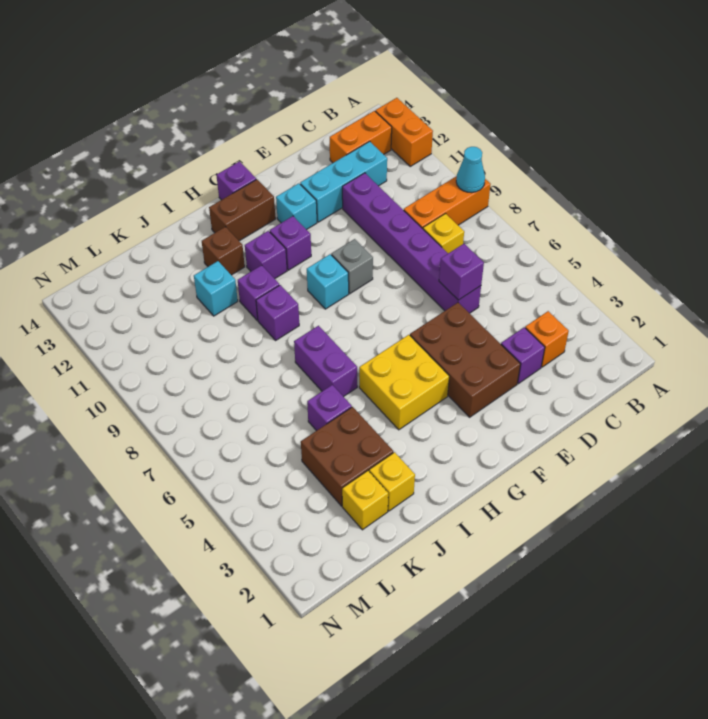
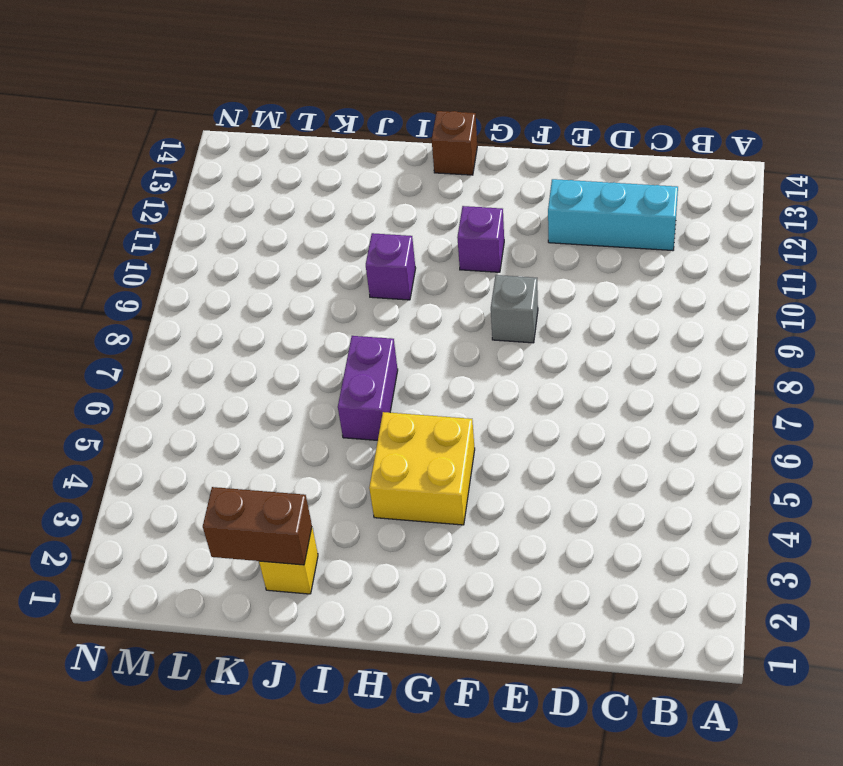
brown 1x1 brick [432,111,477,175] -> brown 1x1 brick moved to [202,227,245,275]
brown 1x2 brick [203,487,312,565] -> brown 1x2 brick moved to [209,179,276,241]
none -> orange 1x3 brick [404,176,491,229]
none -> orange 1x2 brick [375,98,433,166]
none -> orange 1x2 brick [330,111,392,163]

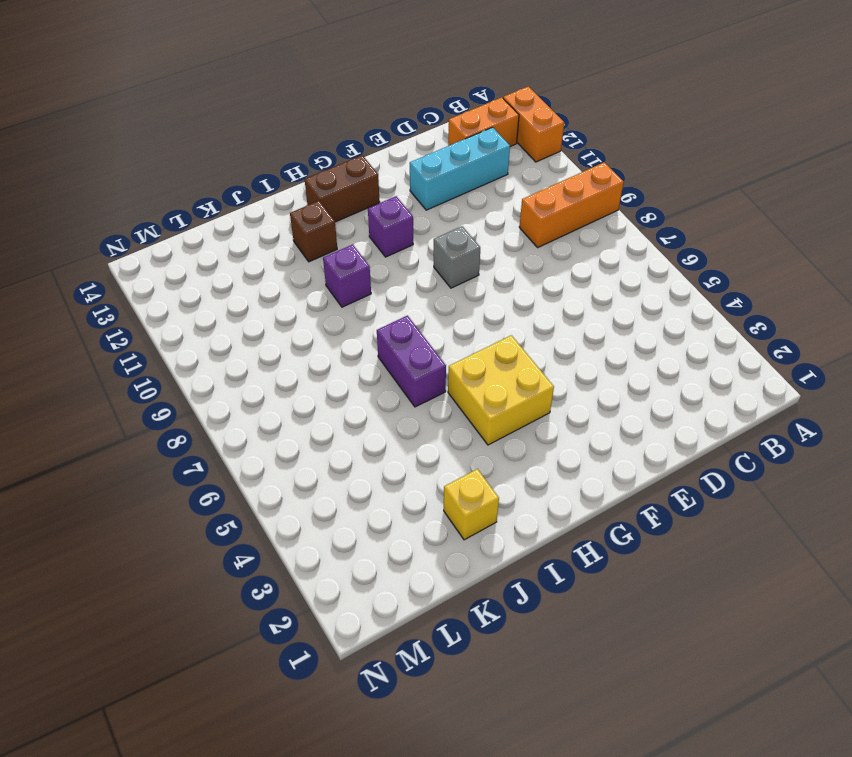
none -> orange 1x1 brick [525,311,569,367]
none -> yellow 1x1 brick [423,214,464,253]
none -> purple 1x1 brick [501,327,545,384]

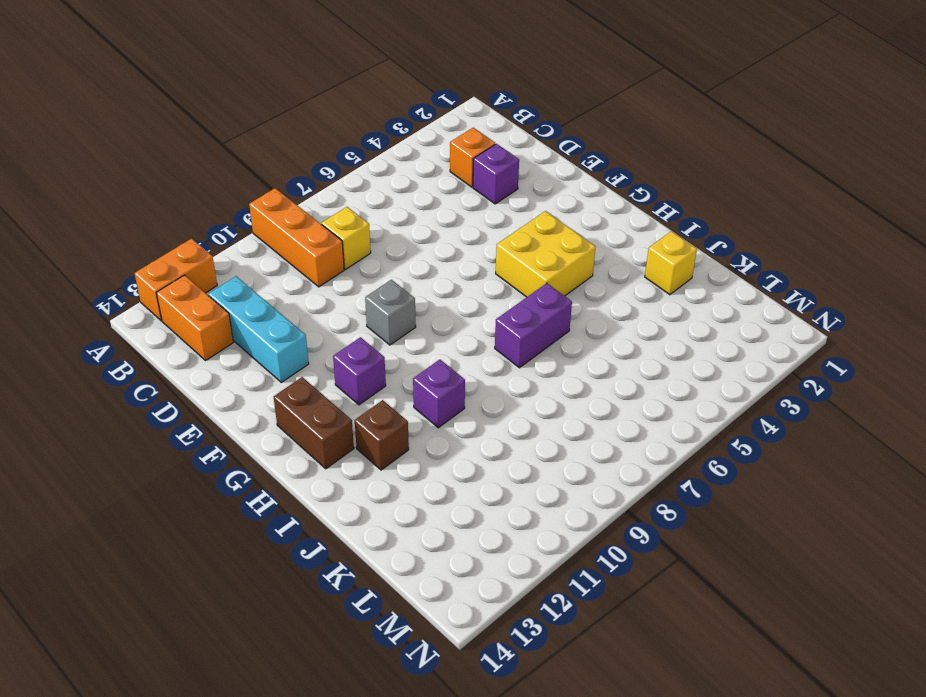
none -> purple 1x6 brick [342,173,481,313]
none -> brown 2x3 brick [410,303,520,417]
none -> cyan 1x1 brick [276,183,317,230]

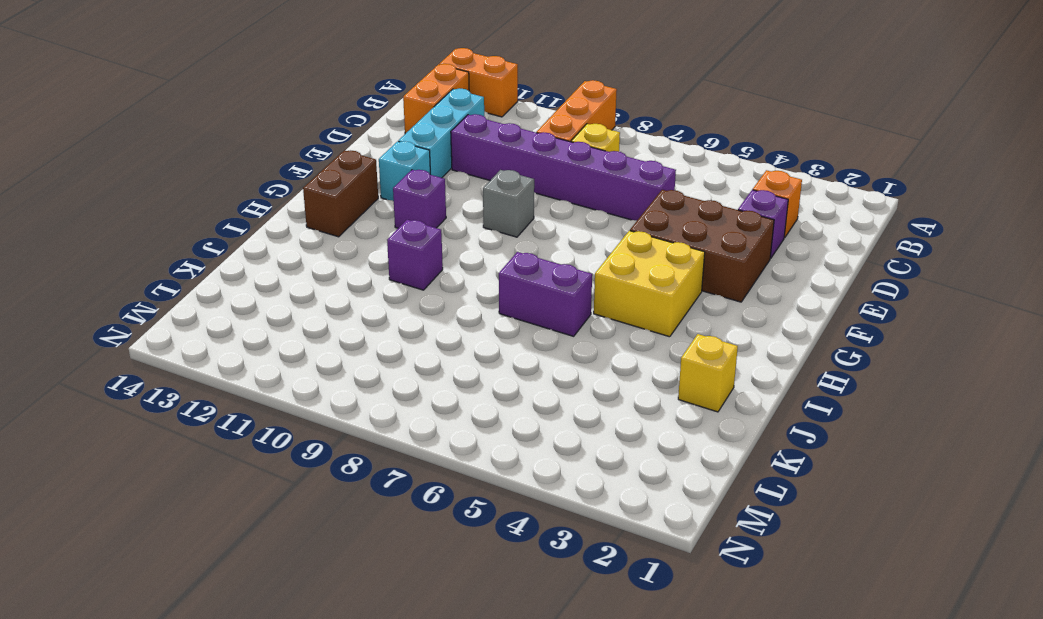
none -> cyan 1x1 brick [307,254,349,309]
none -> purple 1x1 brick [216,161,256,200]
none -> purple 1x1 brick [245,231,287,279]

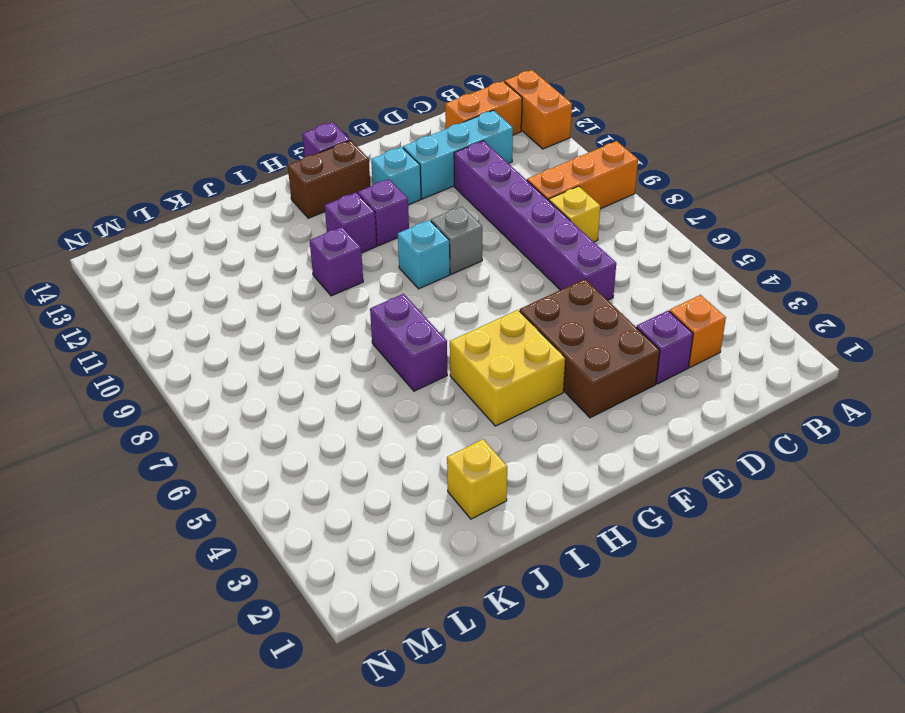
none -> purple 1x1 brick [256,285,299,340]
none -> brown 1x1 brick [202,227,245,275]
none -> brown 2x2 brick [301,407,393,506]

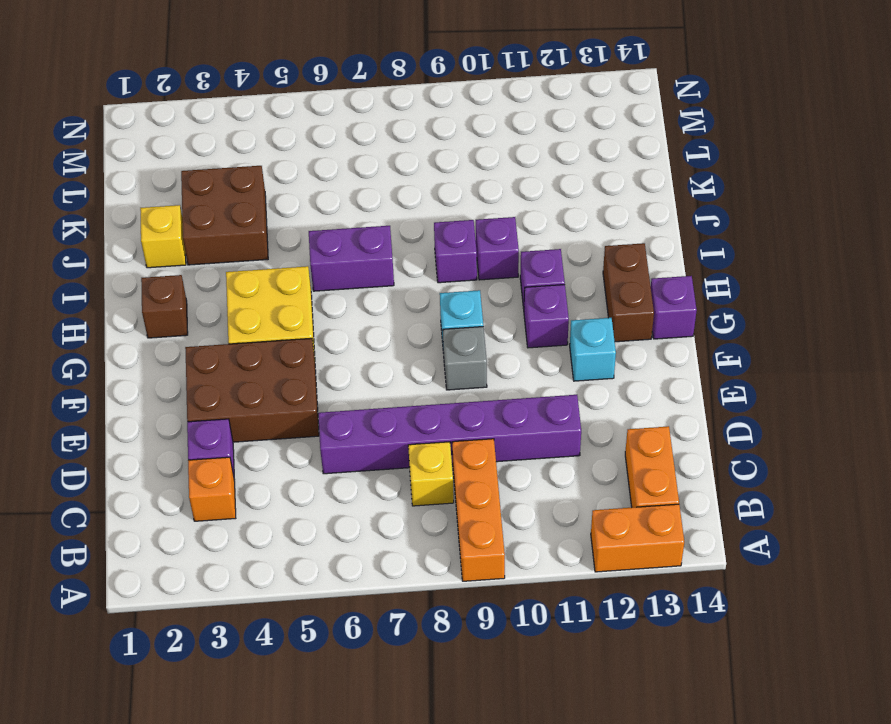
brown 1x1 brick [141,275,188,338] -> brown 1x1 brick moved to [202,227,245,275]
none -> cyan 1x3 brick [300,141,387,222]
none -> purple 1x1 brick [307,385,352,431]
none -> cyan 1x1 brick [194,261,238,316]

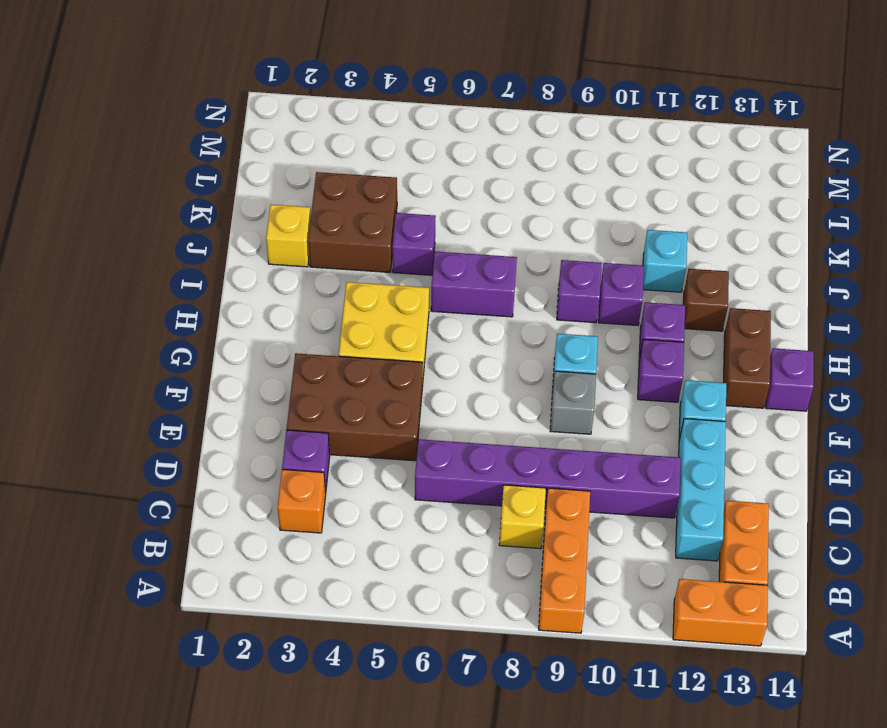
none -> yellow 1x1 brick [342,471,388,530]
none -> cyan 1x1 cone [456,147,485,193]
none -> purple 1x1 brick [439,244,484,300]

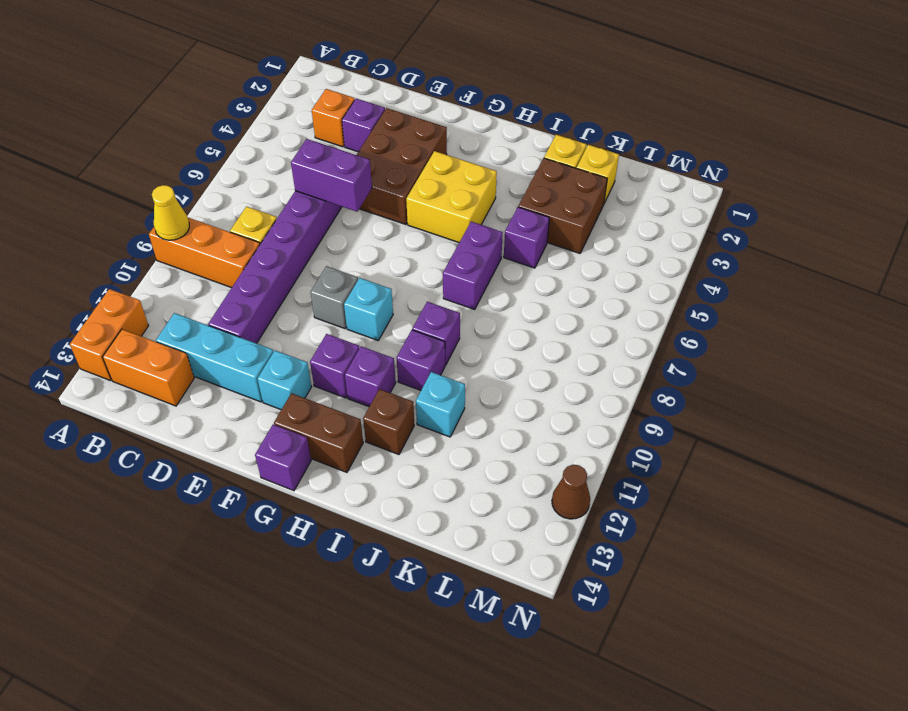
yellow 1x1 cone [152,185,189,240] -> cyan 1x1 cone [456,147,485,193]
purple 1x2 brick [291,139,372,212] -> purple 1x1 brick [439,244,484,300]
brown 1x1 cone [552,465,590,519] -> none

